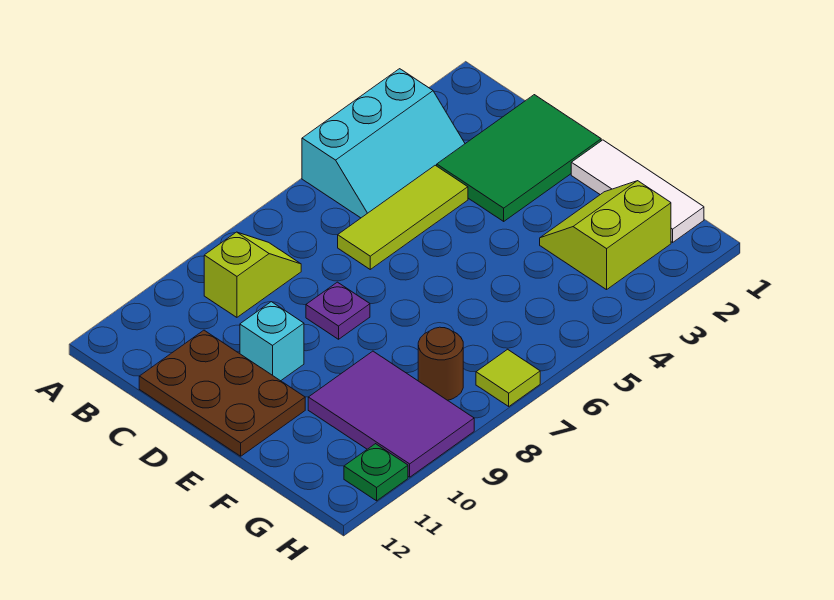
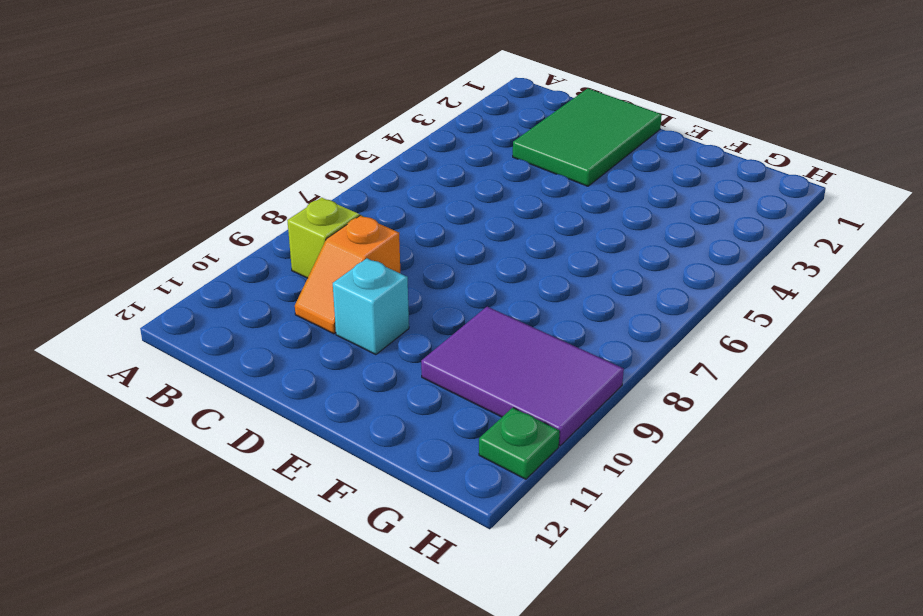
orange 1x2 slope [295,215,400,334] -> none
none -> cyan 2x3 slope [302,69,465,218]
none -> lime 1x3 tile [338,165,468,269]
none -> brown 2x3 plate [139,330,305,456]

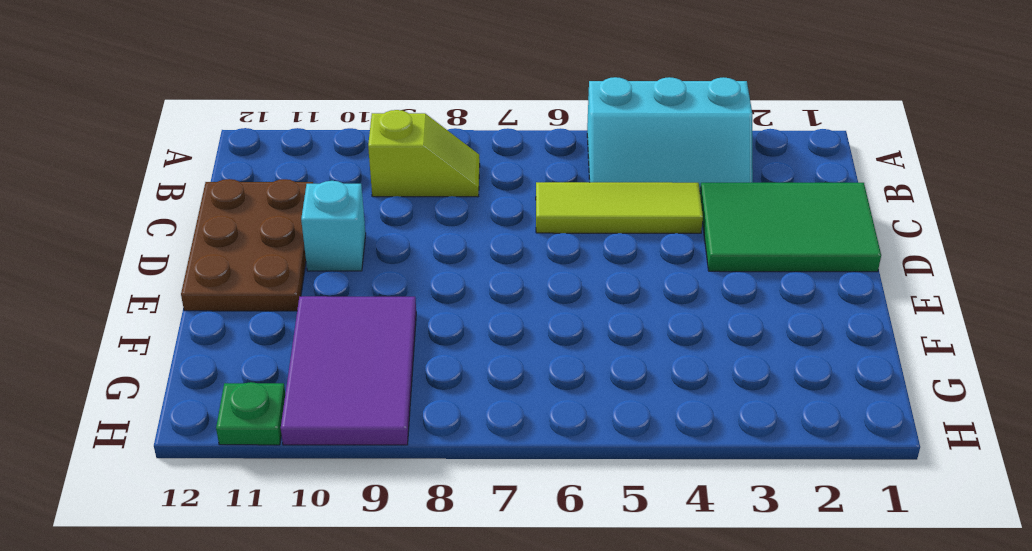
none -> purple 1x1 plate [306,282,370,339]
none -> white 1x3 tile [571,140,704,242]
none -> lime 2x2 slope [540,181,671,290]

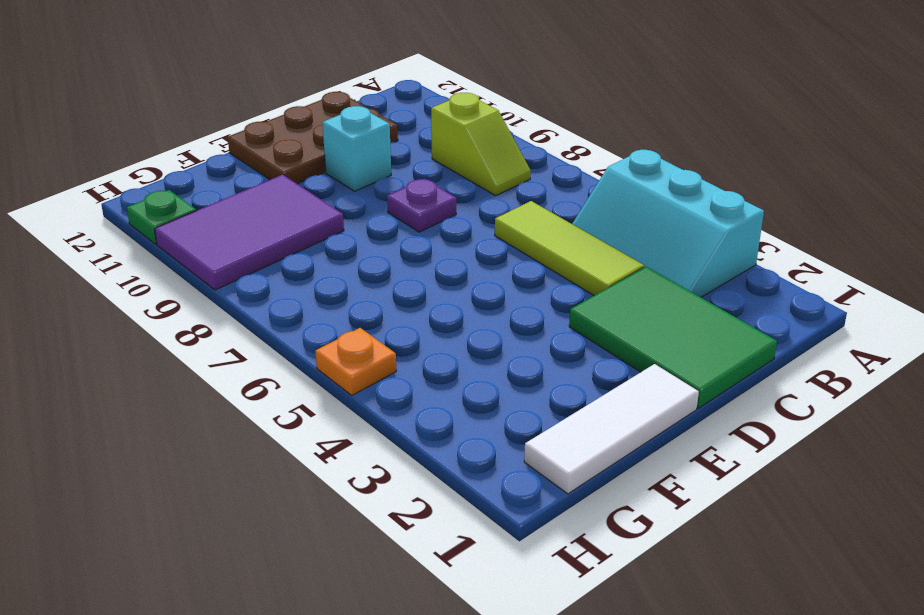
orange 1x1 plate [315,328,396,395] -> none
none -> lime 2x2 slope [540,181,671,290]
none -> brown 1x1 round brick [418,327,463,400]
none -> lime 1x1 tile [476,349,540,406]

